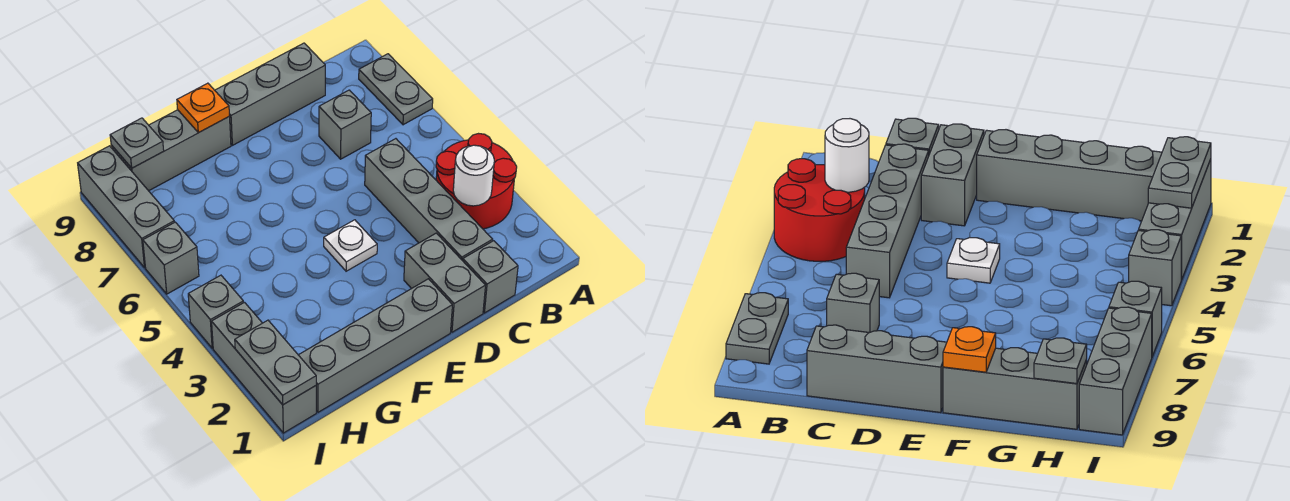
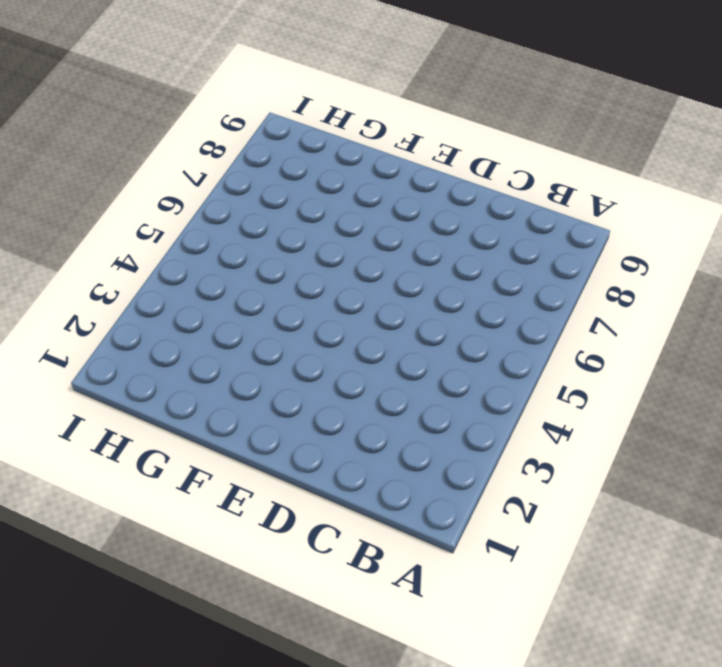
none -> red 2x2 round brick [436,134,517,229]
none -> grey 1x2 plate [359,54,433,125]
none -> grey 1x1 brick [463,241,518,313]

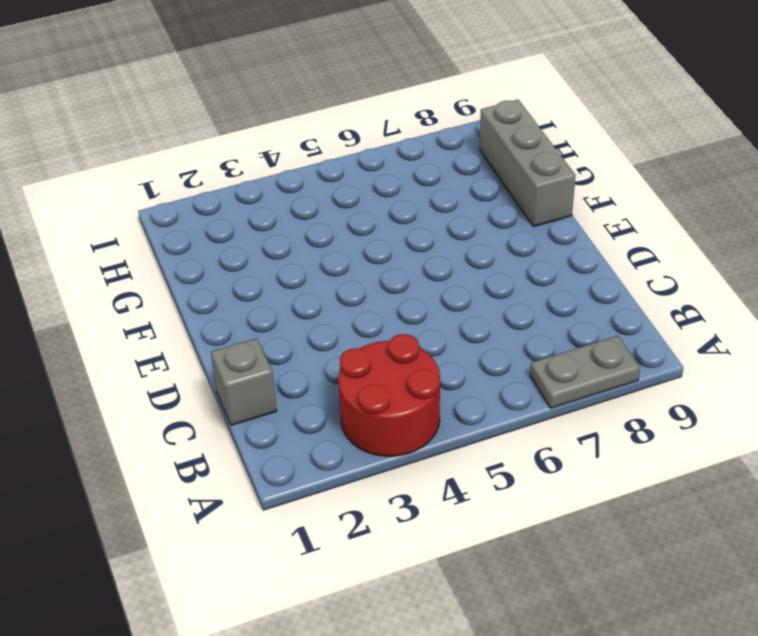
none -> grey 1x4 brick [365,139,493,261]
none -> grey 1x1 brick [319,90,371,159]
none -> grey 1x3 brick [215,43,325,145]

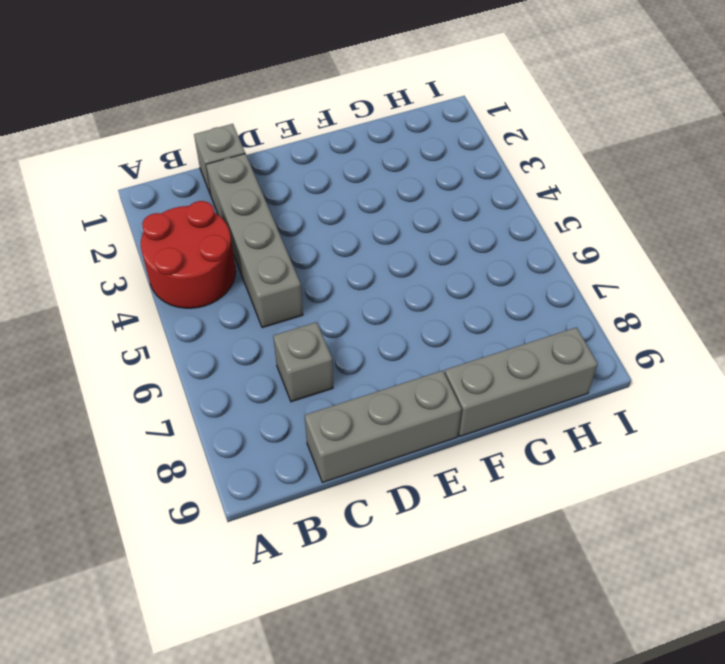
none -> grey 1x2 plate [359,54,433,125]
none -> grey 1x2 brick [404,233,485,332]
none -> grey 1x4 brick [299,279,452,412]

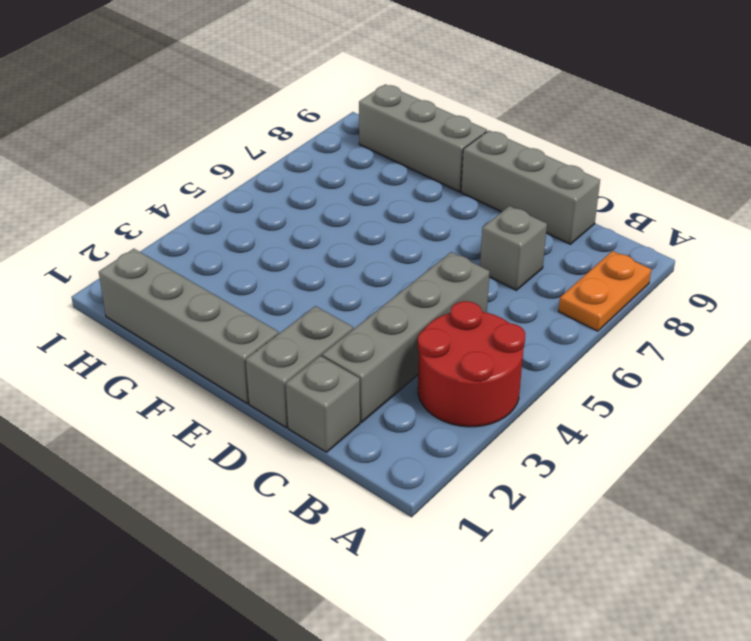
orange 1x2 plate [559,251,651,331] -> grey 1x2 plate [359,54,433,125]
none -> white 1x1 plate [324,220,377,271]
none -> grey 1x3 brick [212,302,316,433]
none -> grey 1x1 brick [188,275,243,348]

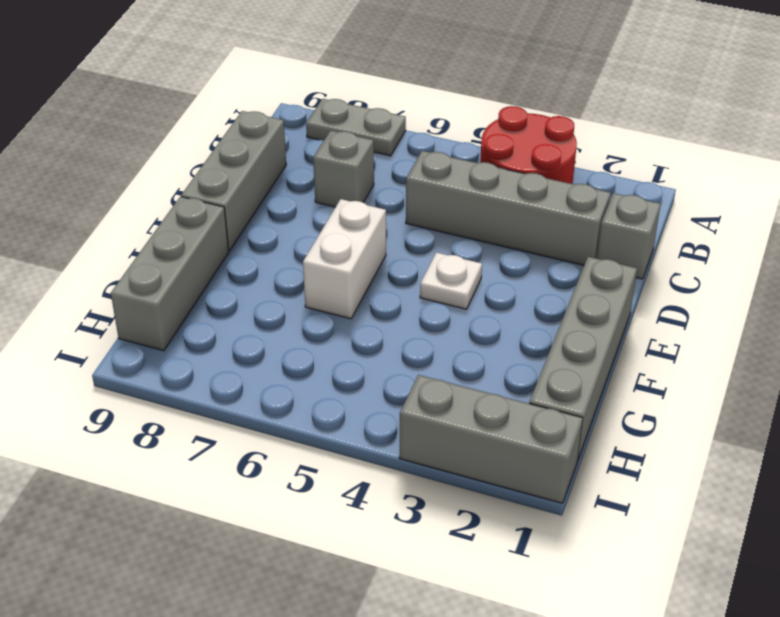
white 1x2 brick [303,199,386,319] -> none
none -> grey 1x2 brick [404,233,485,332]
none -> grey 1x1 brick [188,275,243,348]
none -> grey 1x1 brick [143,222,199,294]

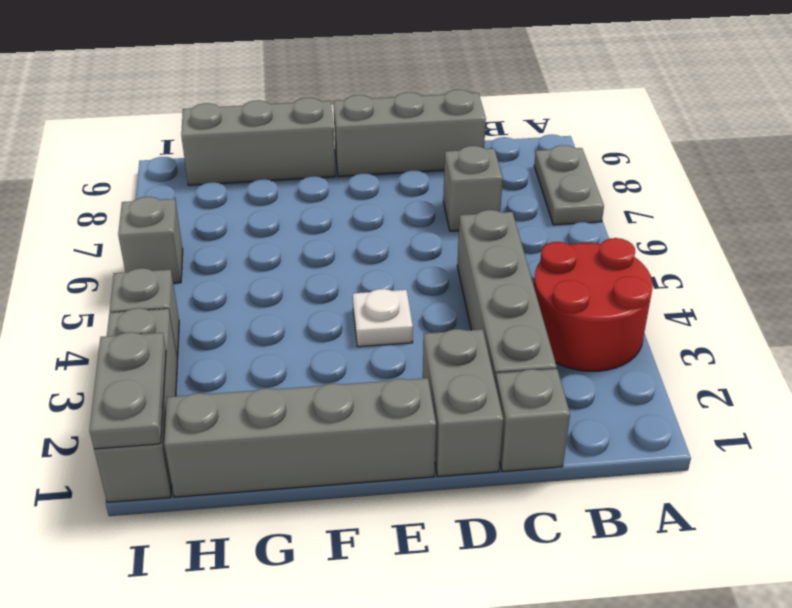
none -> grey 1x3 brick [78,146,174,267]
none -> white 1x1 round brick [453,145,494,206]
none -> orange 1x1 plate [177,83,229,133]

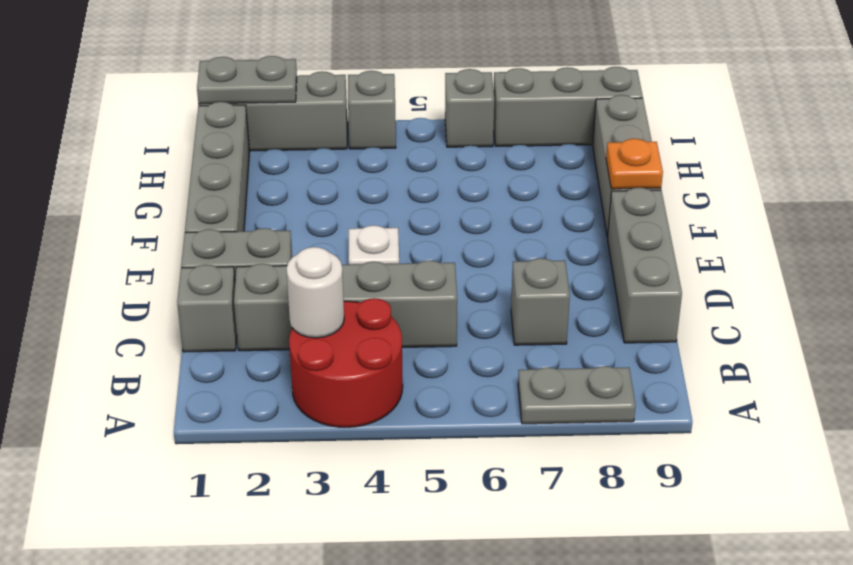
none -> grey 1x1 plate [110,118,164,168]

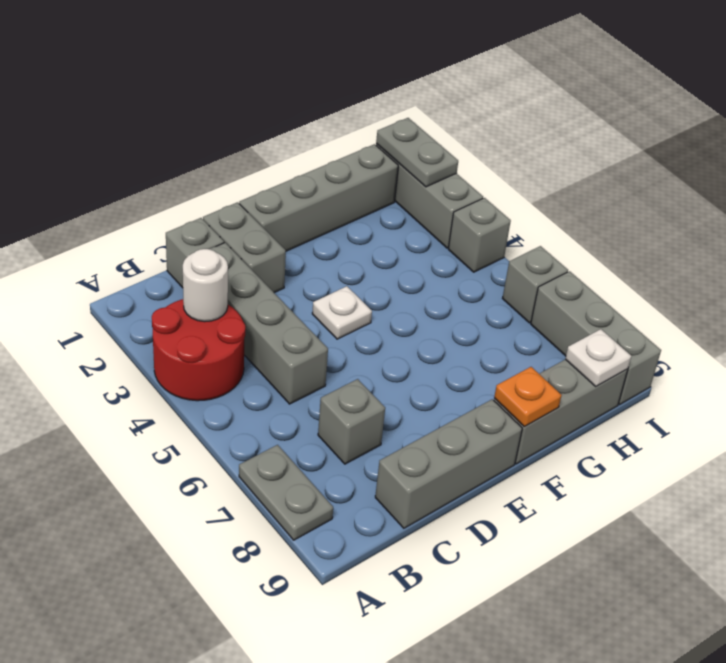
white 1x1 plate [565,329,631,386] -> grey 1x1 plate [110,118,164,168]

